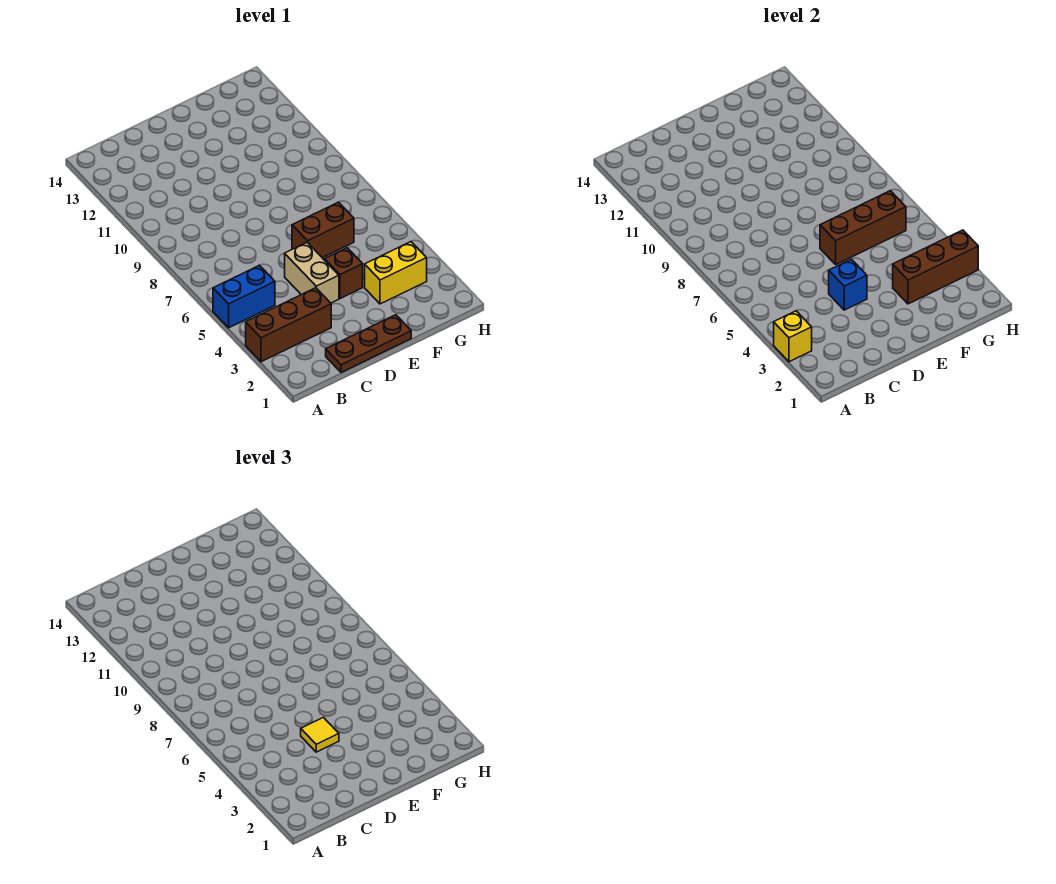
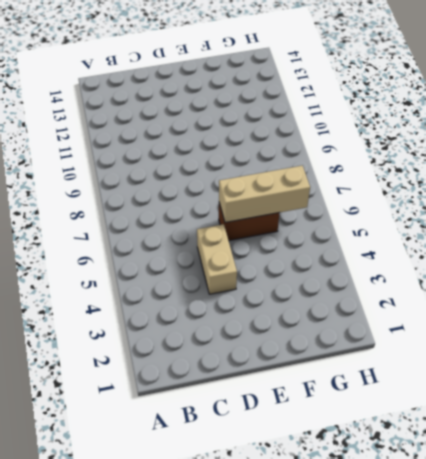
tan 1x3 brick [219,166,310,223] -> brown 1x3 brick [820,191,906,264]
none -> brown 1x3 brick [246,288,331,362]
none -> blue 1x2 brick [213,265,275,328]
none -> brown 1x3 plate [326,315,411,373]

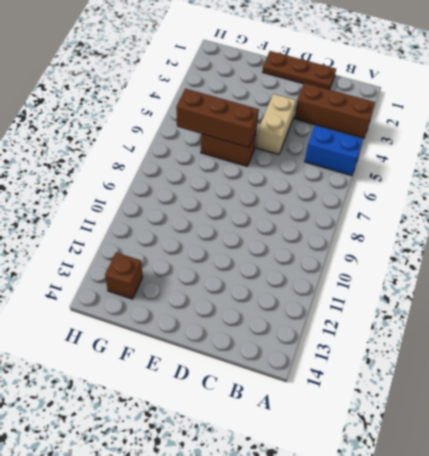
brown 1x1 brick [105,253,143,299] -> brown 1x1 brick moved to [325,248,363,299]
none -> yellow 1x2 brick [365,242,427,304]
none -> yellow 1x1 brick [774,311,812,362]
none -> blue 1x1 brick [829,259,867,310]

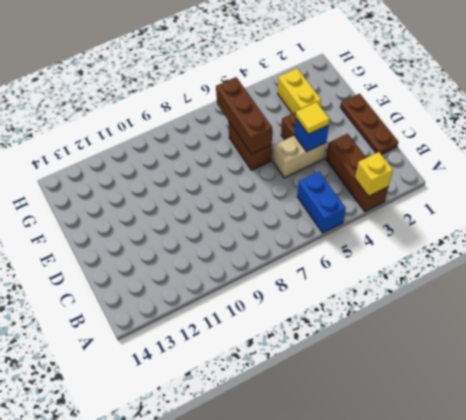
none -> brown 1x3 brick [893,230,978,304]

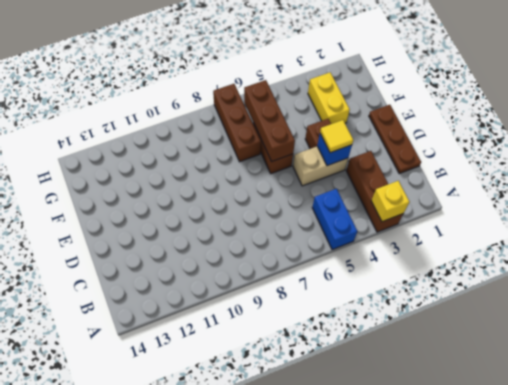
brown 1x3 brick [213,84,261,162] -> brown 1x3 brick moved to [893,230,978,304]

